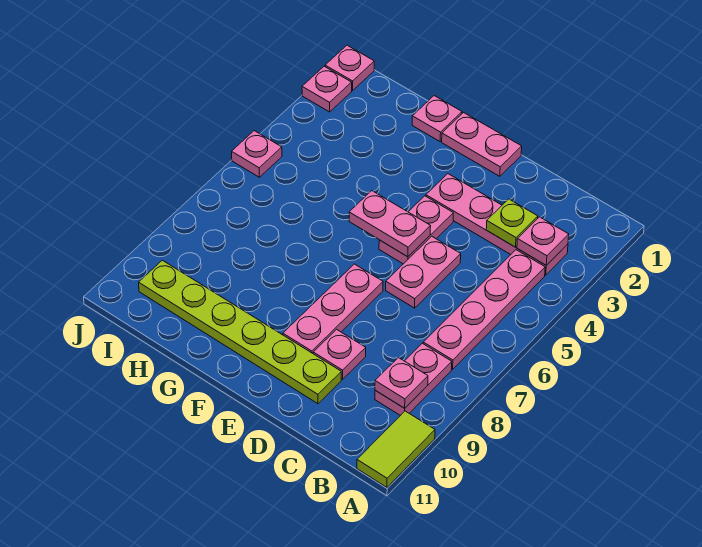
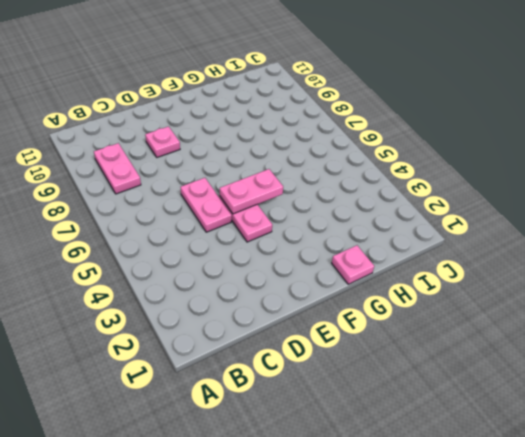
none -> lime 1x2 tile [357,411,435,487]
none -> pink 1x4 plate [426,174,568,275]
none -> pink 1x4 plate [423,250,545,369]

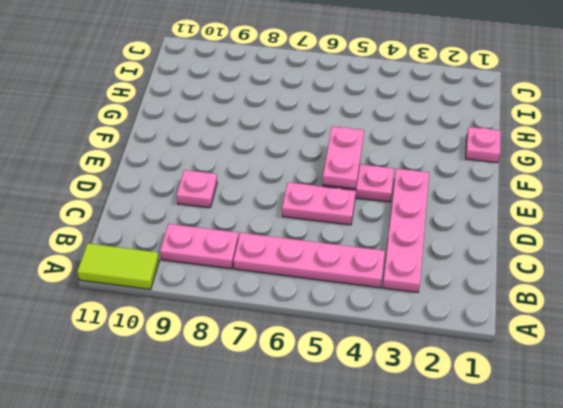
none -> lime 1x6 plate [139,260,341,404]
none -> pink 1x2 plate [442,113,522,176]
none -> pink 1x3 plate [283,264,383,353]

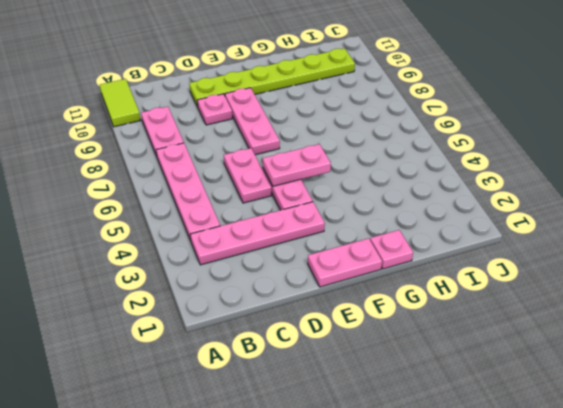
none -> pink 1x1 plate [325,45,374,91]
none -> pink 1x1 plate [302,66,352,112]
none -> pink 1x1 plate [232,131,282,177]

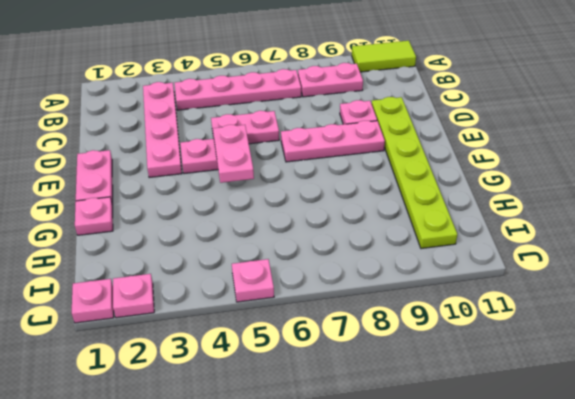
none -> pink 1x1 plate [517,217,569,265]
none -> pink 1x1 plate [375,358,428,408]
none -> lime 1x1 plate [486,199,538,247]

